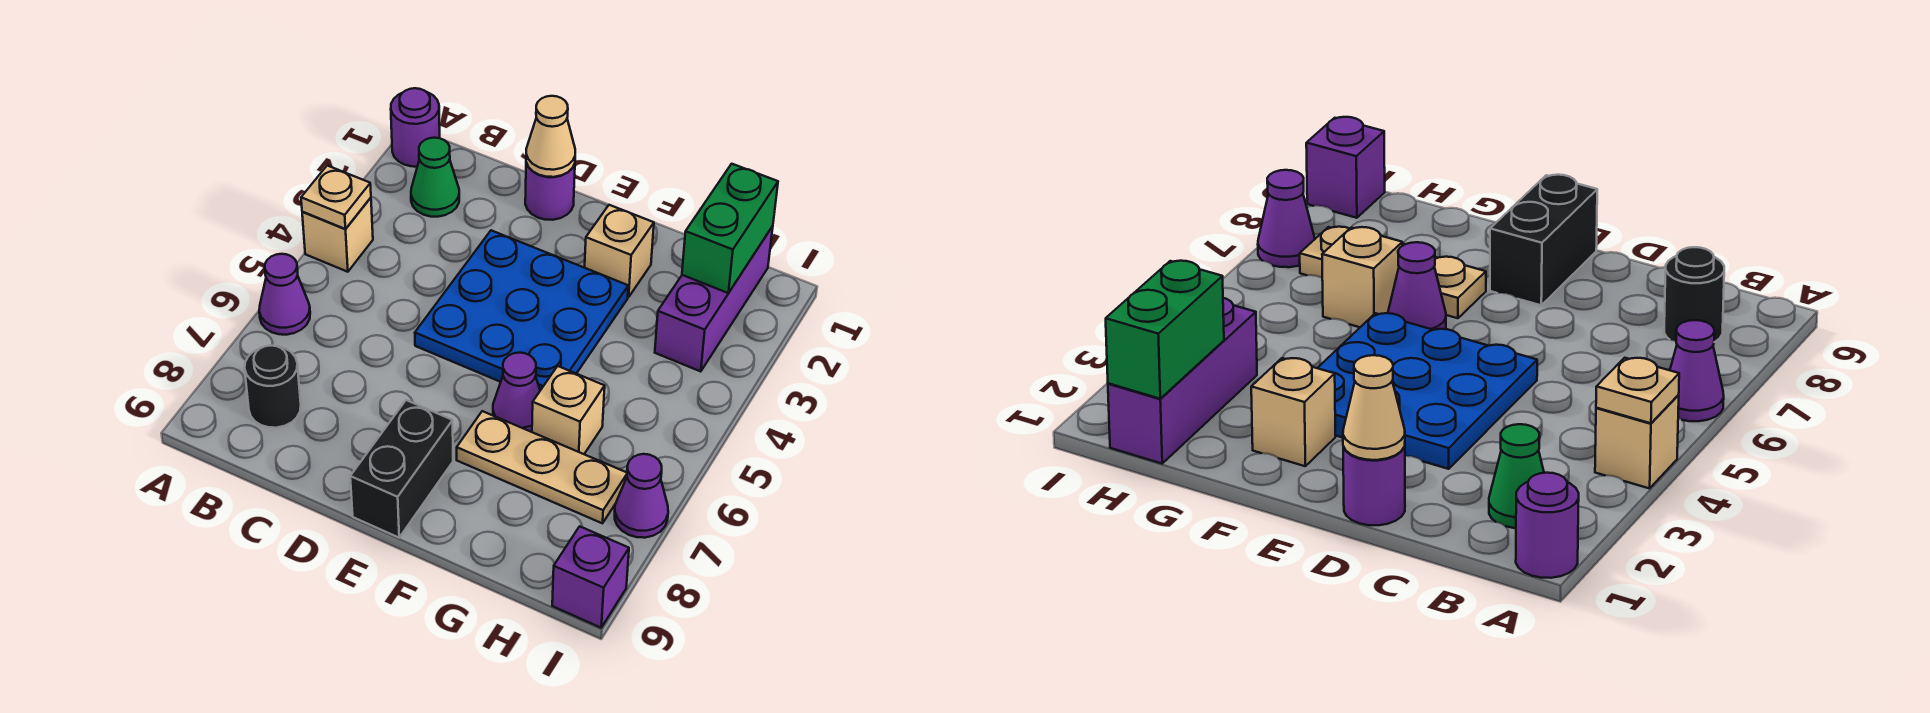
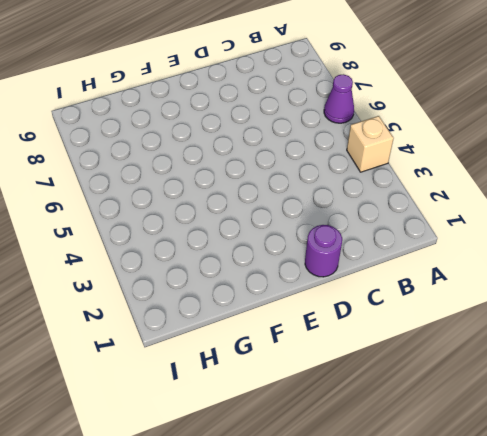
none -> purple 1x1 round brick [391,88,440,167]
none -> green 1x1 cone [411,138,459,217]
none -> black 1x1 round brick [245,345,301,428]

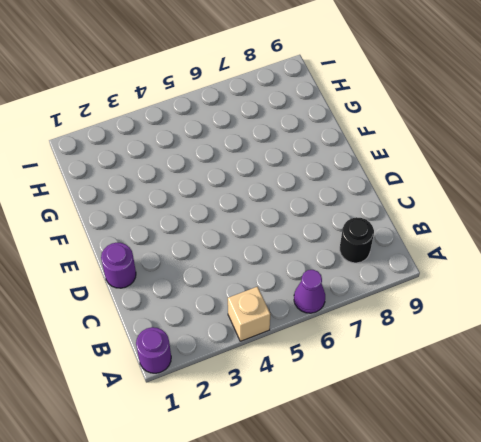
none -> green 1x1 cone [411,138,459,217]
none -> blue 3x3 plate [415,230,628,390]
none -> black 1x2 brick [350,400,453,537]

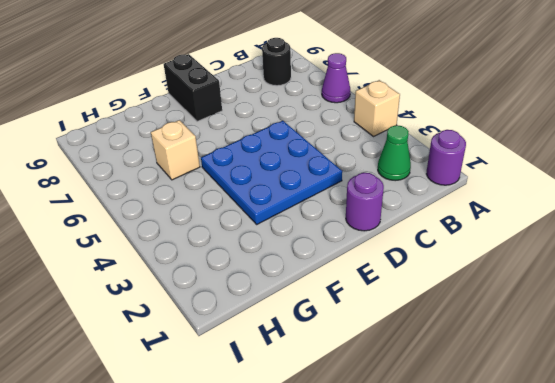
none -> tan 1x1 brick [585,205,654,297]
none -> purple 1x1 cone [493,353,540,432]
none -> tan 1x3 plate [457,411,627,523]

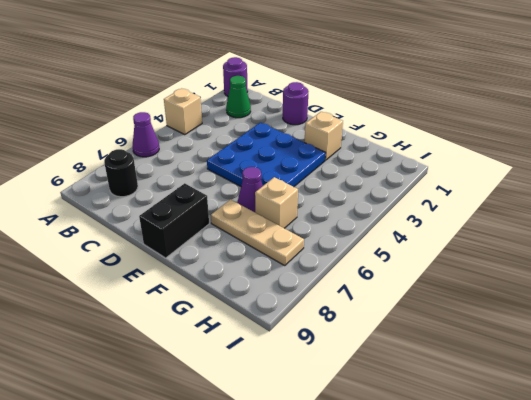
none -> purple 1x3 brick [655,226,773,372]
none -> purple 1x1 cone [615,454,668,538]
none -> purple 1x1 brick [552,526,629,628]

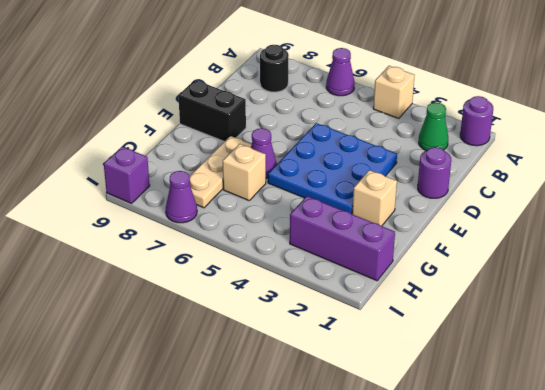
none -> tan 1x1 plate [301,166,371,229]
none -> tan 1x1 cone [526,96,575,177]
none -> green 1x2 brick [682,164,778,293]

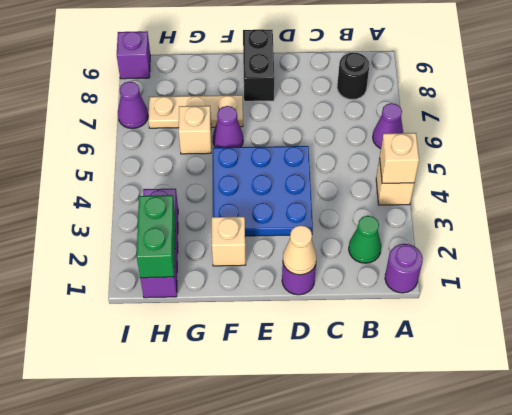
tan 1x1 brick [380,133,419,183] -> tan 1x1 plate [301,166,371,229]

